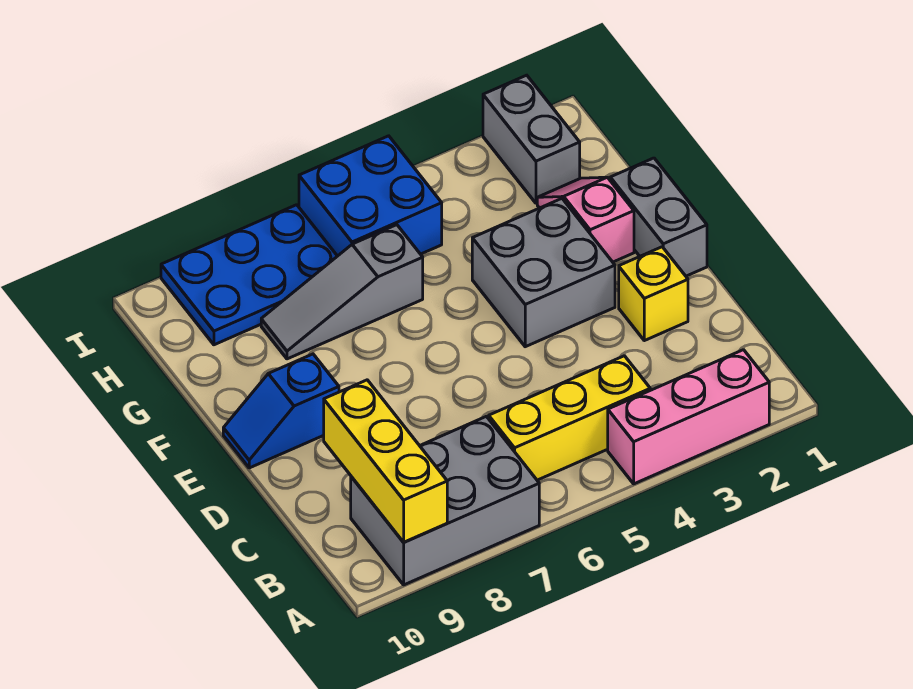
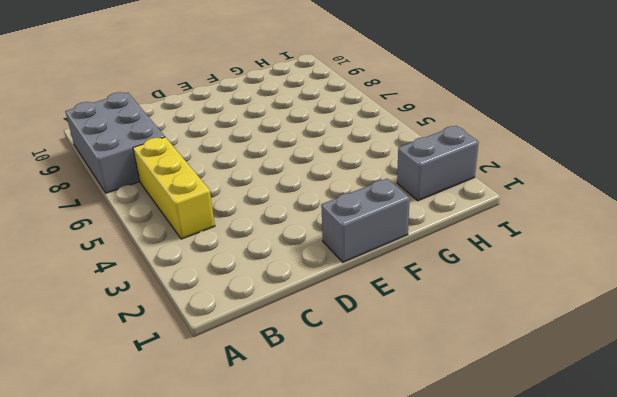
none -> pink 1x3 brick [608,350,769,484]
none -> yellow 1x1 brick [619,247,688,341]
none -> grey 2x2 brick [472,199,615,347]

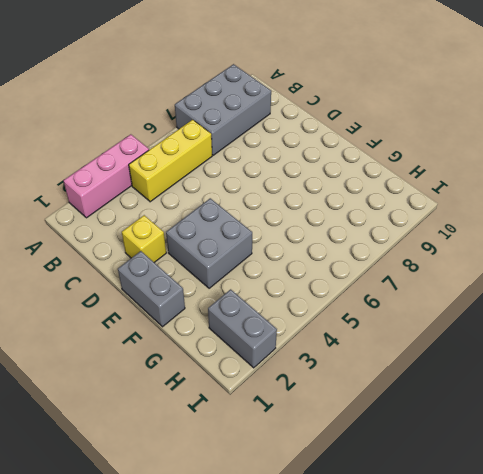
none -> blue 1x2 slope [223,354,339,468]
none -> pink 1x2 slope [537,177,634,262]
none -> grey 1x3 slope [261,225,423,359]

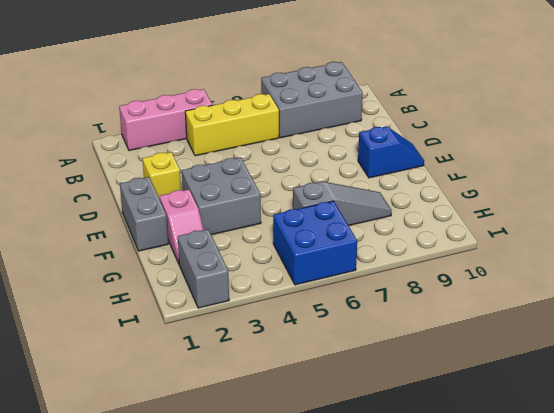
none -> blue 2x3 plate [161,205,337,345]
none -> yellow 1x3 brick [324,380,447,542]

